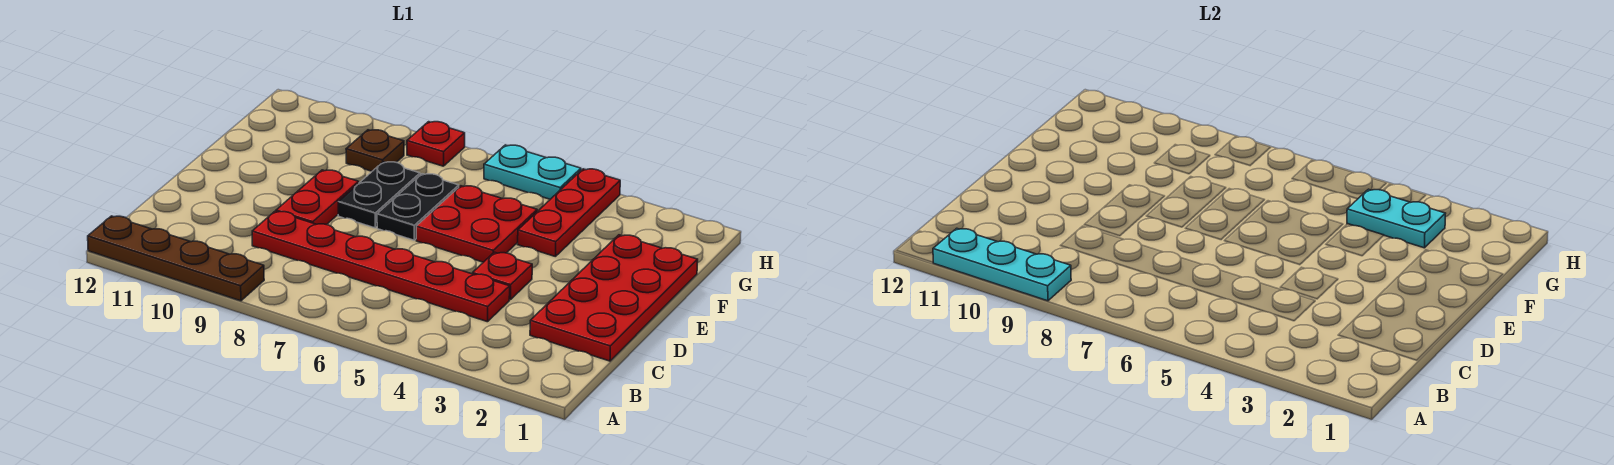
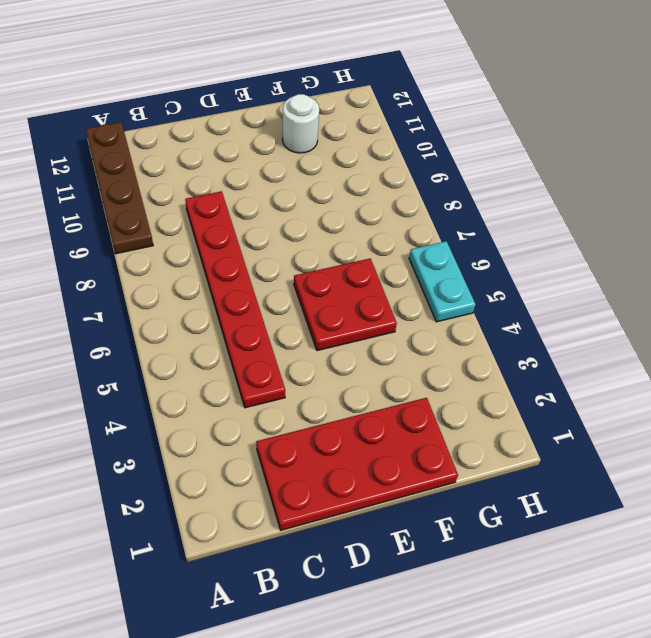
white 1x1 round brick [282,94,319,153] -> none
none -> red 1x1 plate [473,252,532,300]
none -> red 1x2 plate [276,170,359,225]
none -> black 1x2 plate [377,174,459,240]

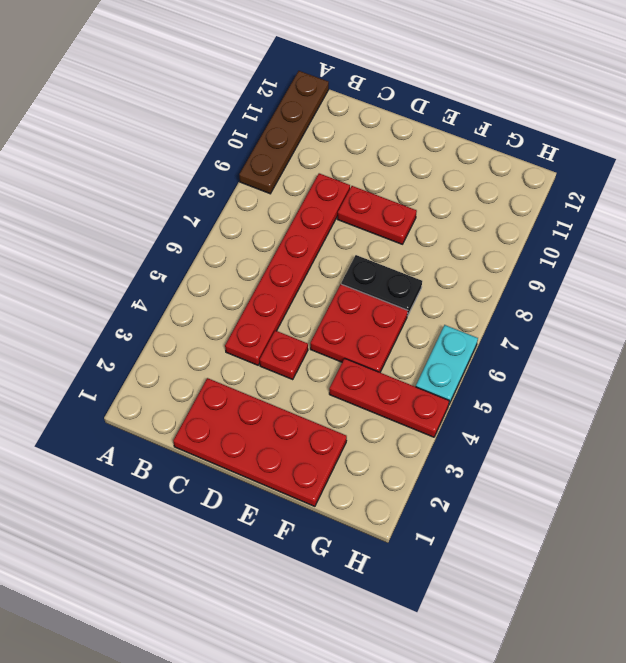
none -> black 1x2 plate [338,162,420,228]
none -> brown 1x1 plate [346,130,404,171]
none -> red 1x1 plate [407,122,465,166]

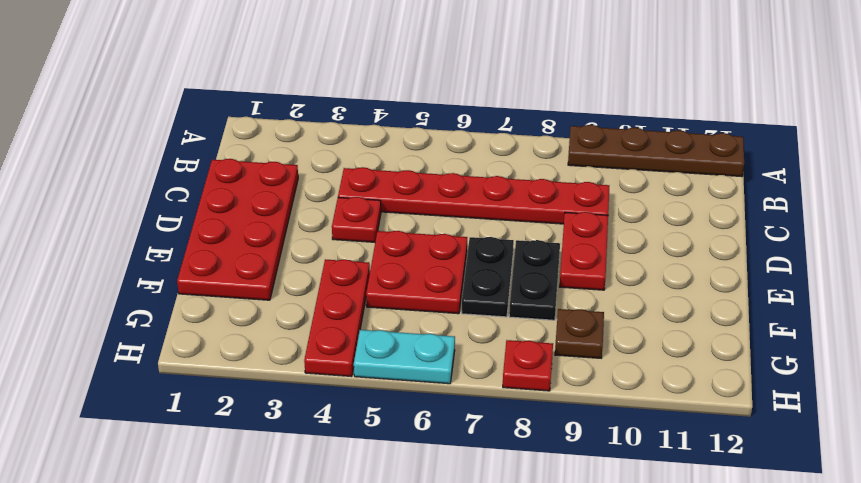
none -> cyan 1x3 plate [933,228,1071,301]
none -> cyan 1x2 plate [1347,189,1446,248]

